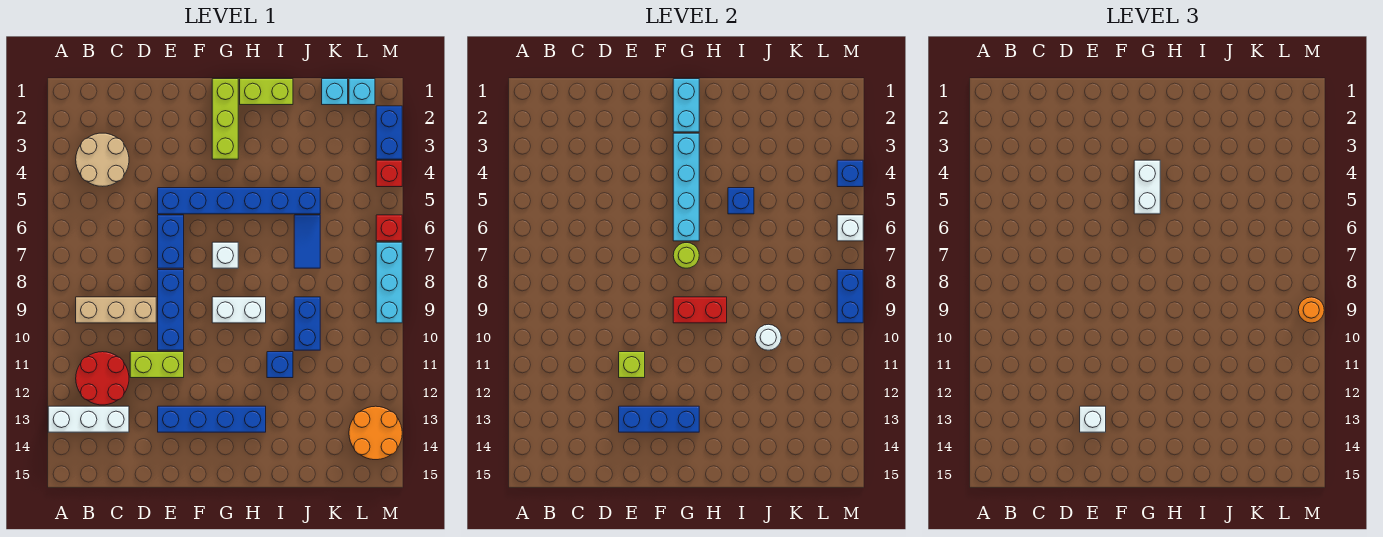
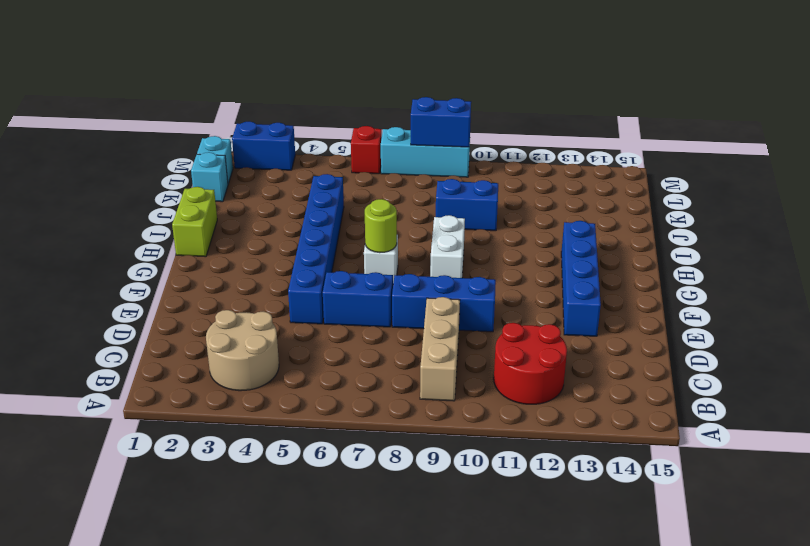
none -> white 1x3 brick [48,406,129,432]
none -> lime 1x2 brick [130,352,184,378]
none -> lime 1x3 brick [212,79,238,159]
none -> blue 1x1 brick [267,352,293,378]

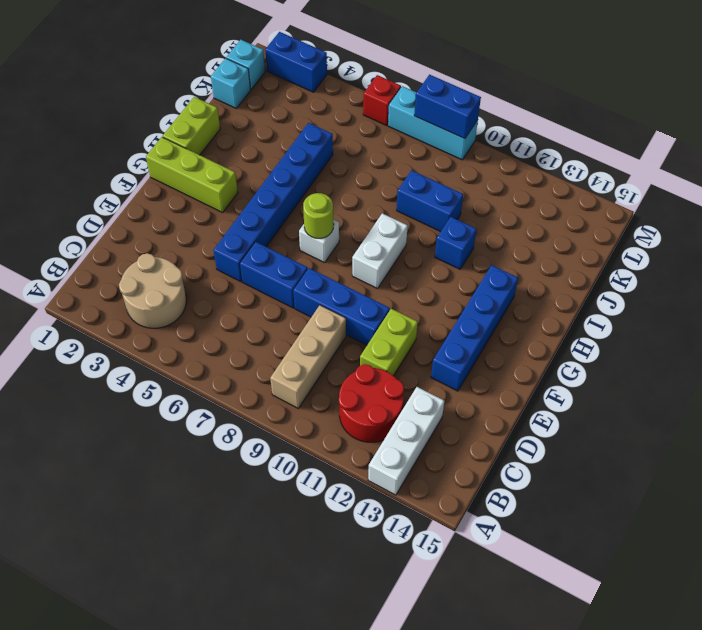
none -> blue 1x2 tile [294,215,320,268]
none -> orange 2x2 round brick [349,406,402,460]
none -> red 1x1 brick [376,160,402,187]
none -> lime 1x1 brick [619,352,645,378]

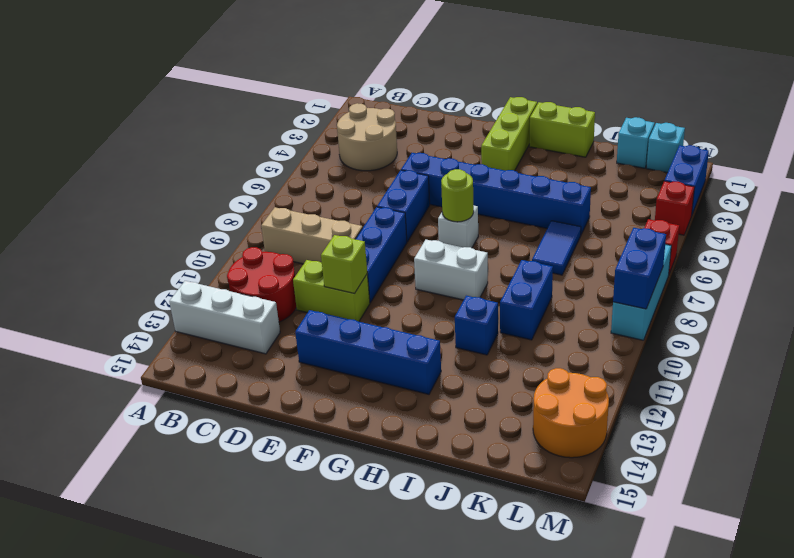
none -> blue 1x3 brick [619,406,699,432]
none -> cyan 1x2 brick [673,79,699,132]
none -> cyan 1x4 brick [673,133,699,241]
none -> red 1x2 brick [673,297,727,323]

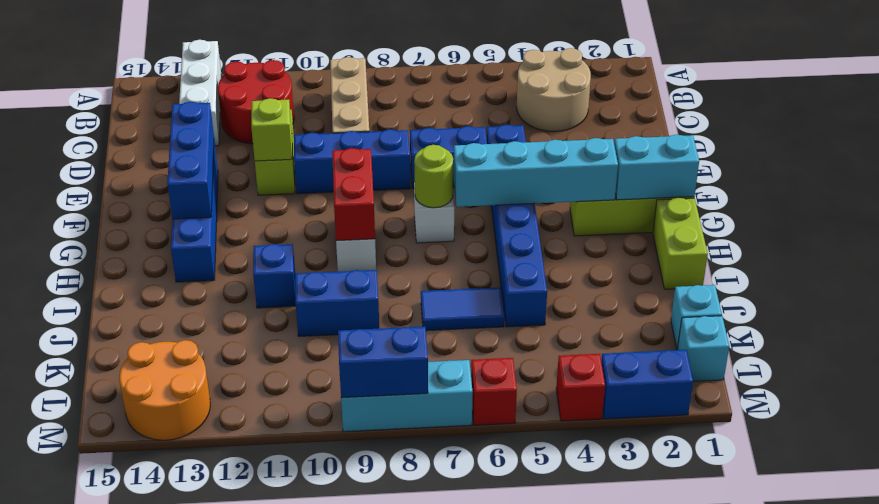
none -> blue 1x1 brick [728,188,754,214]
none -> white 1x1 round brick [755,324,781,350]
none -> blue 1x1 brick [837,160,863,187]
none -> white 1x1 brick [837,215,863,241]

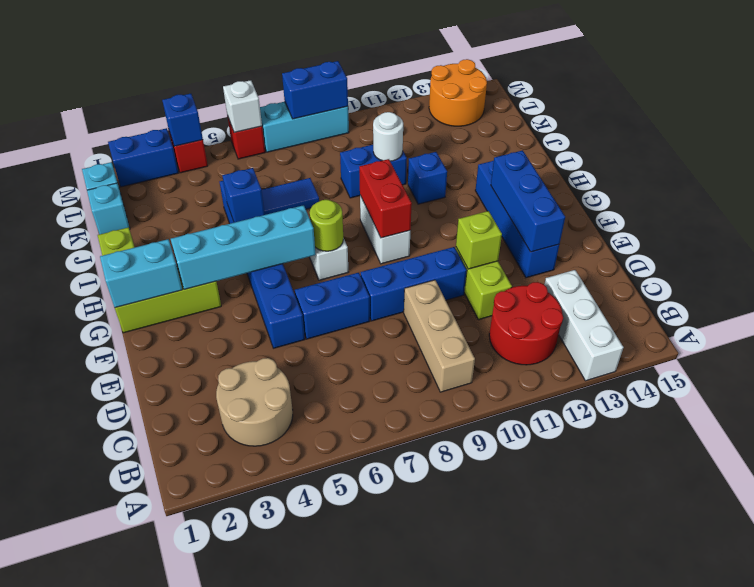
none -> white 1x1 brick [1080,406,1106,432]
none -> white 1x2 brick [1134,160,1160,214]
none -> orange 1x1 round brick [1298,297,1324,323]

